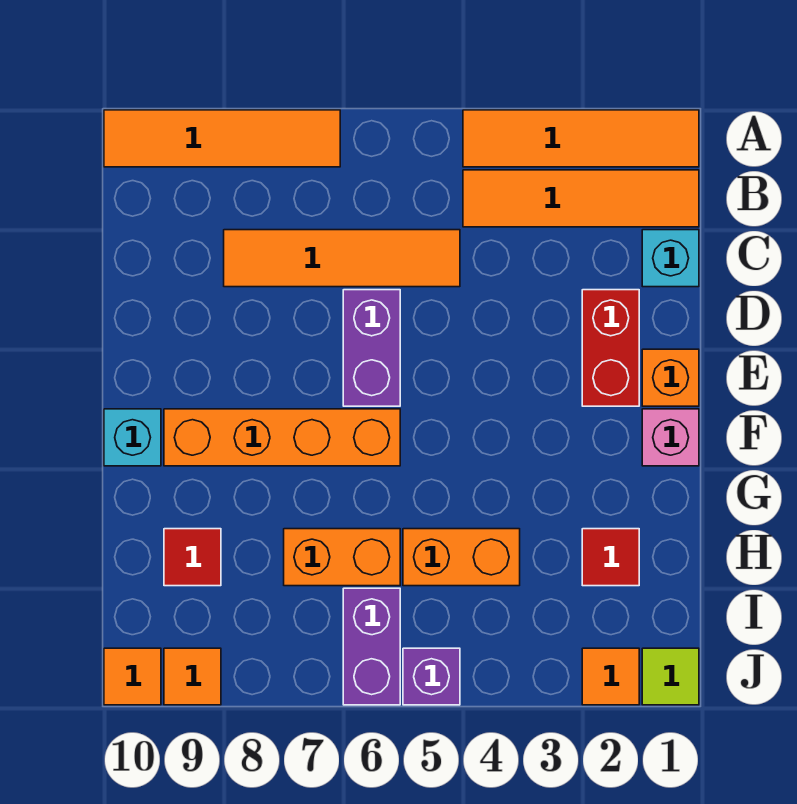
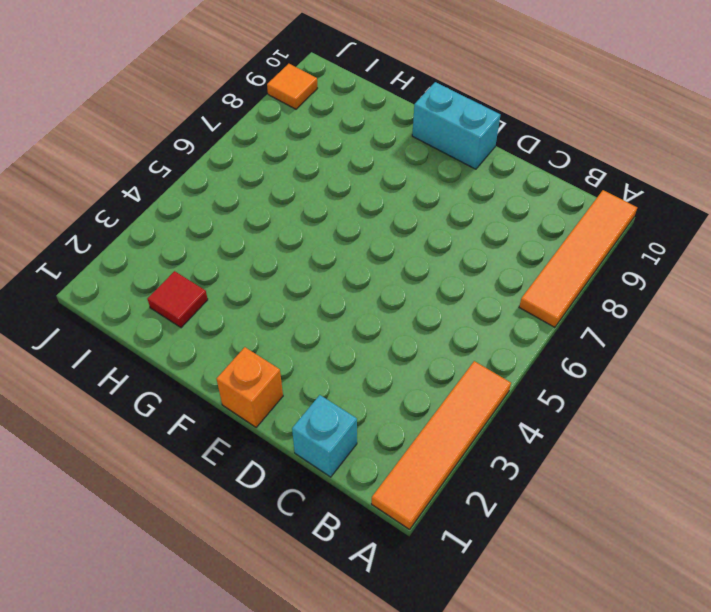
cyan 1x2 brick [412,82,500,169] -> cyan 1x1 brick [104,409,161,466]
none -> orange 1x4 tile [463,170,699,227]
none -> orange 1x4 tile [224,230,460,287]
none -> red 1x2 brick [582,290,639,406]

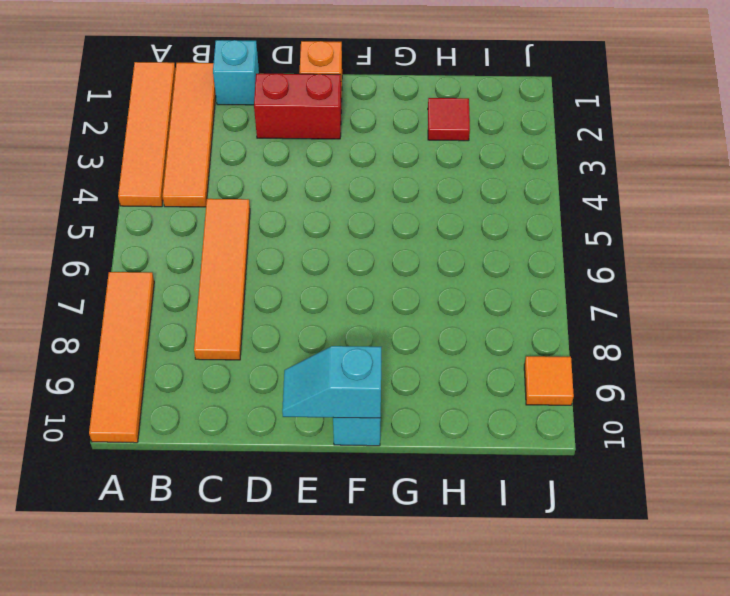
cyan 1x2 slope [282,346,381,418] -> none
none -> purple 1x2 brick [343,290,400,406]
none -> pink 1x1 brick [642,409,699,466]
none -> orange 1x4 brick [164,409,400,466]

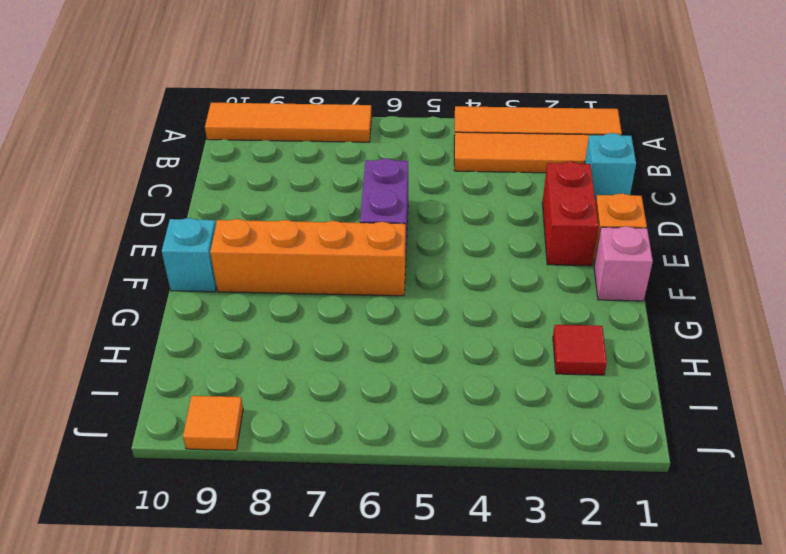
none -> orange 1x4 tile [224,230,460,287]
none -> orange 1x2 brick [403,529,520,586]
none -> orange 1x2 brick [284,529,400,586]

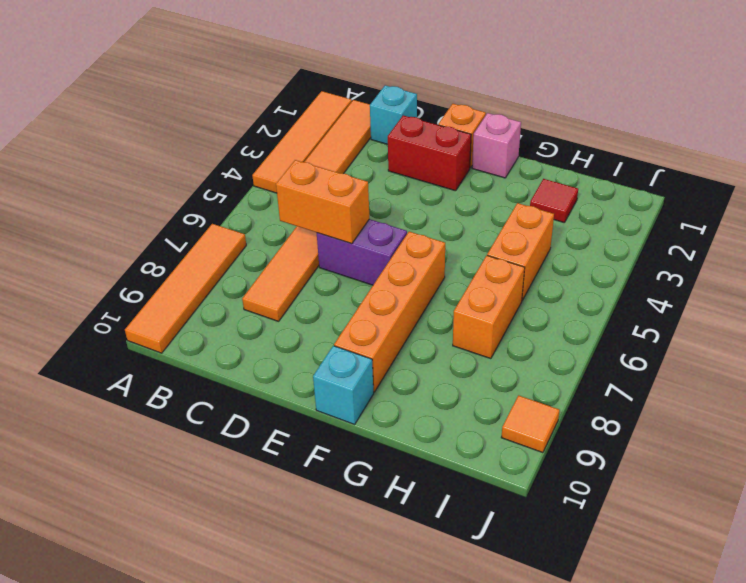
orange 1x2 brick [276,160,369,244] -> none
none -> red 1x1 tile [164,529,221,586]
none -> purple 1x2 brick [343,588,400,705]
none -> lime 1x1 tile [642,648,699,705]

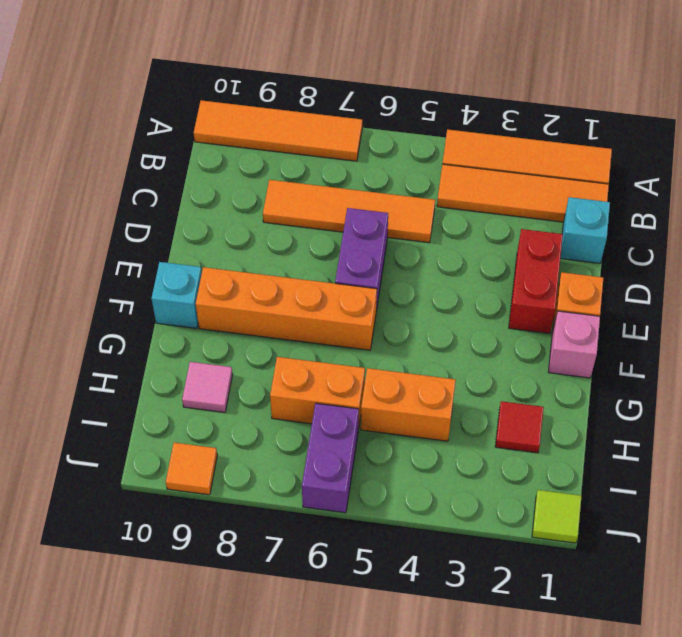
pink 1x1 tile [182,362,233,412] -> red 1x1 tile [164,529,221,586]
none -> orange 1x1 tile [582,648,639,705]
none -> purple 1x1 brick [403,648,460,705]
none -> orange 1x1 tile [104,648,161,705]

